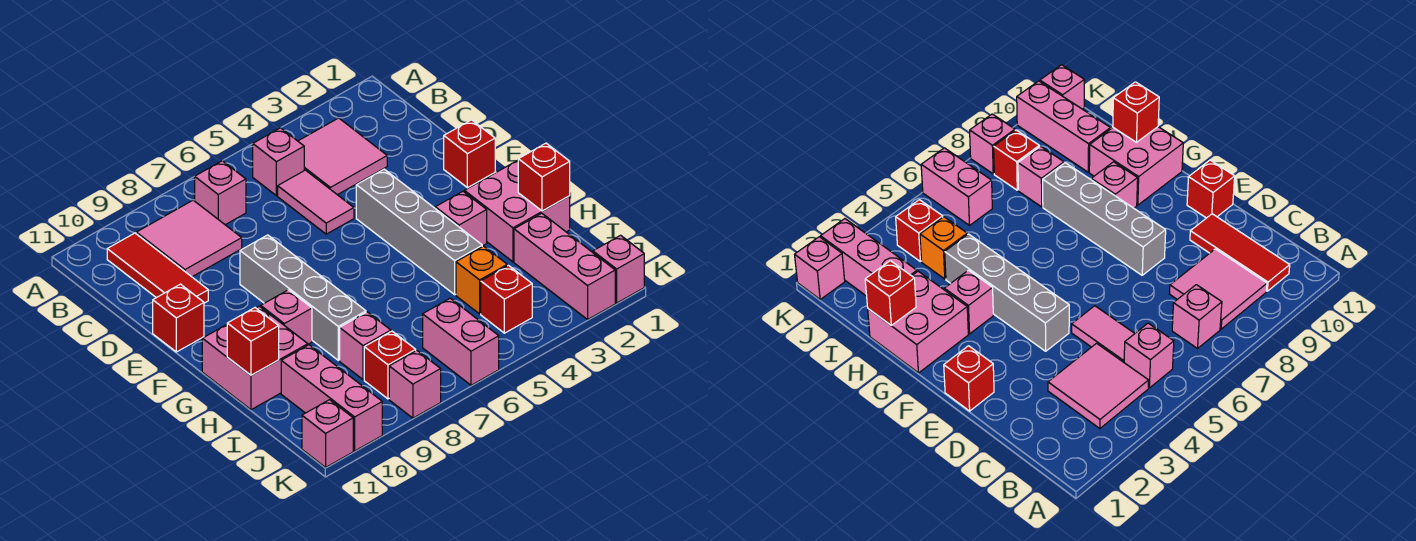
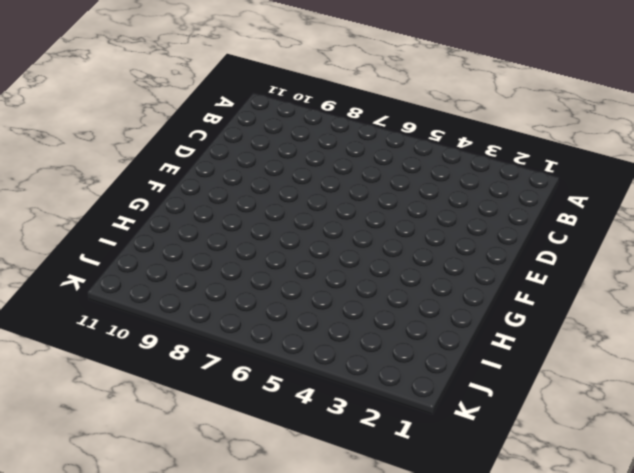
none -> pink 2x2 tile [298,118,387,195]
none -> pink 1x1 brick [253,128,304,196]
none -> pink 1x1 brick [195,161,246,225]

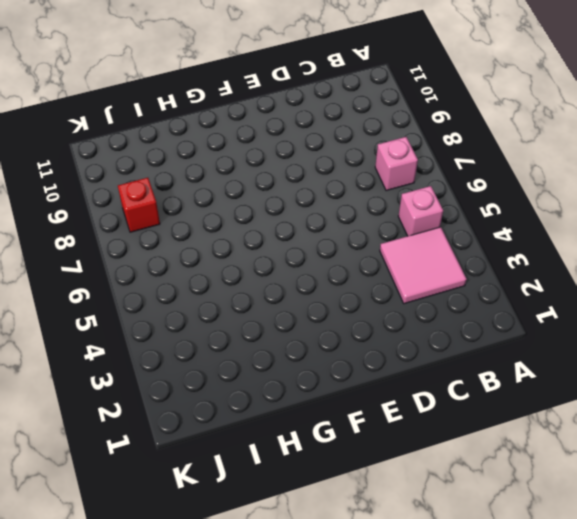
none -> pink 2x2 tile [136,200,242,277]
none -> red 1x3 tile [107,233,208,303]
none -> pink 1x2 tile [278,170,354,234]

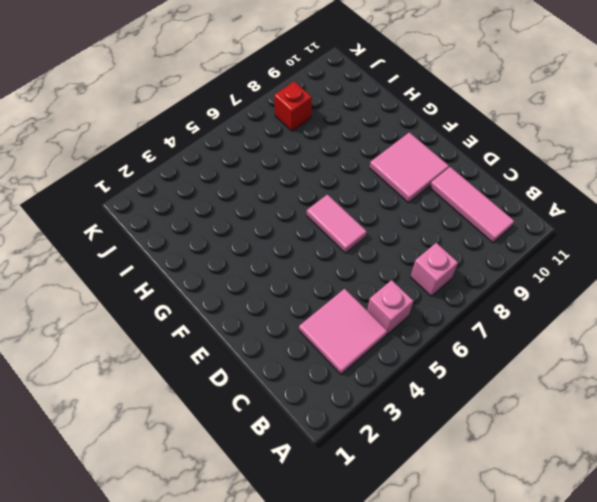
pink 1x3 tile [430,167,514,243] -> red 1x3 tile [107,233,208,303]
pink 1x2 tile [307,195,367,253] -> pink 1x2 tile moved to [278,170,354,234]
pink 2x2 tile [370,132,449,203] -> pink 2x2 tile moved to [136,200,242,277]
none -> red 1x1 brick [444,120,495,188]
none -> grey 1x4 brick [356,169,482,295]
none -> grey 1x4 brick [240,235,366,360]

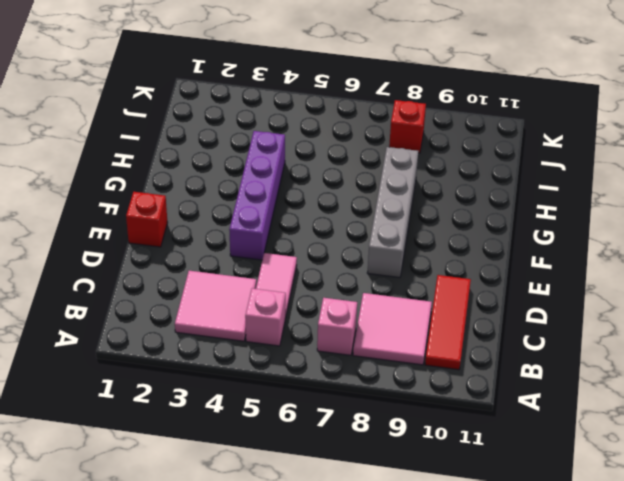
purple 1x4 brick [229,131,285,260] -> grey 1x4 brick [356,169,482,295]
none -> red 1x1 brick [153,284,204,352]
none -> pink 2x2 brick [464,160,570,262]
none -> pink 1x1 brick [435,191,487,246]

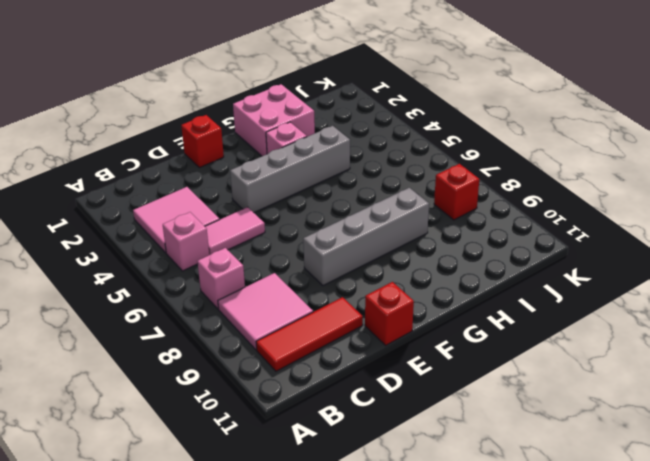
none -> pink 1x1 brick [261,290,312,344]
none -> pink 2x2 brick [202,306,308,410]
none -> pink 1x3 brick [514,213,615,319]

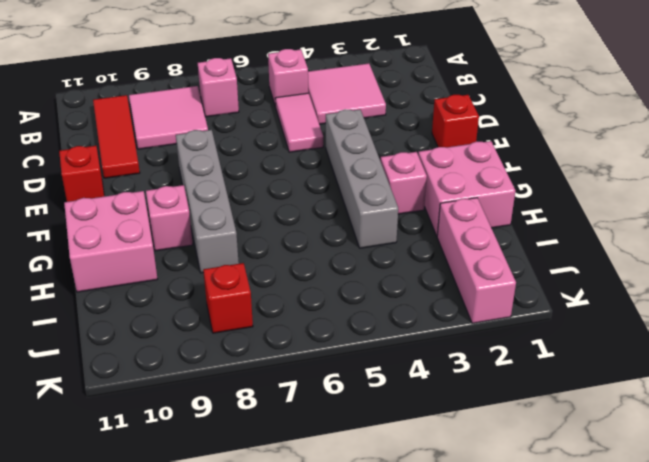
none -> orange 1x1 brick [456,246,507,314]
none -> pink 1x1 brick [340,312,391,380]
none -> pink 1x3 brick [281,345,382,451]

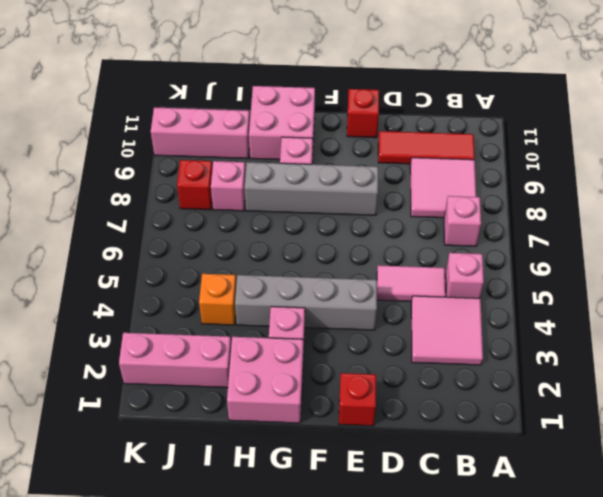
none -> red 1x1 brick [481,265,532,333]
none -> pink 1x2 brick [423,298,499,385]
none -> pink 1x1 brick [593,235,644,303]

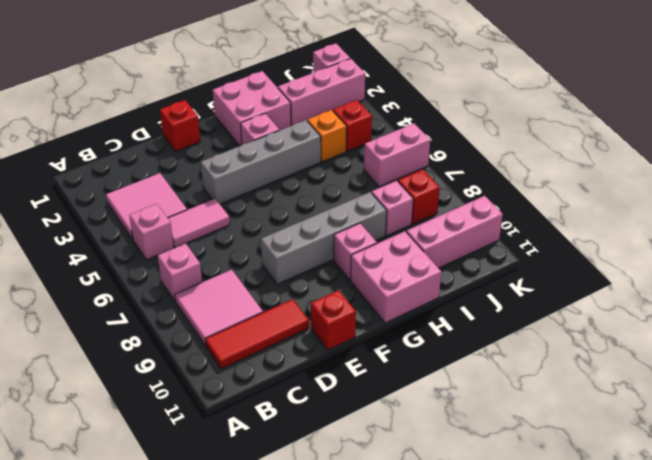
none -> pink 1x1 brick [389,351,441,418]
none -> pink 1x1 brick [302,400,353,467]
none -> red 1x1 brick [518,143,570,211]

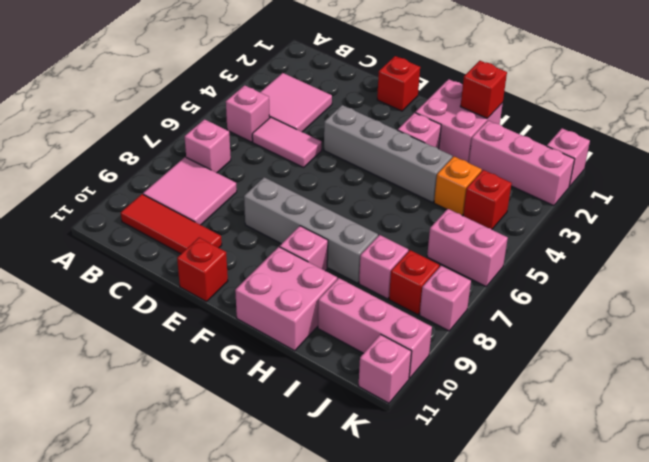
none -> red 1x1 brick [227,308,279,375]

